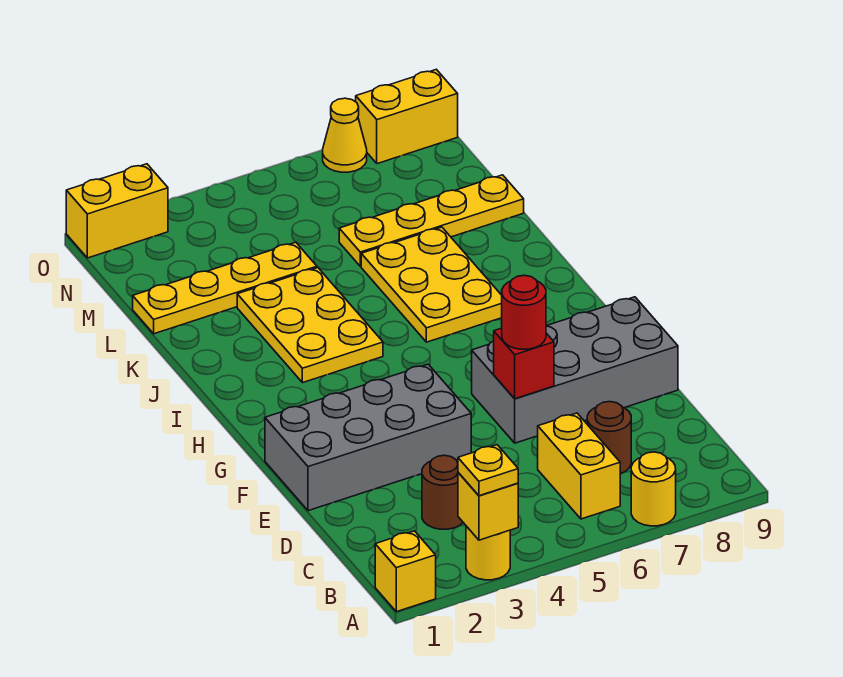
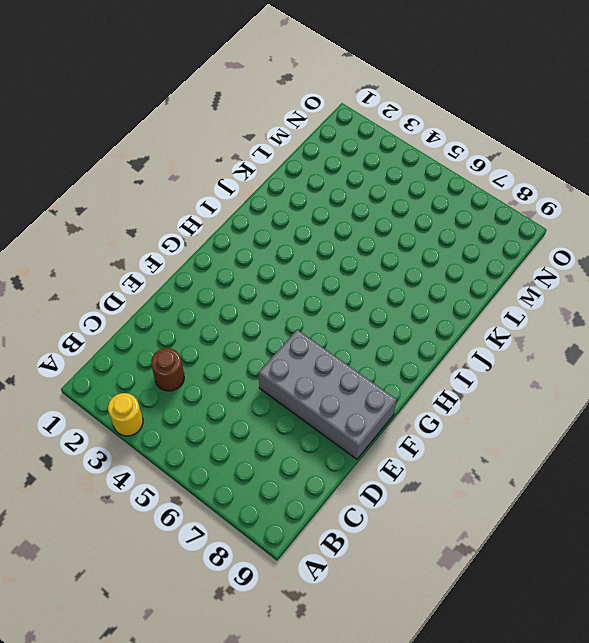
none -> yellow 1x1 brick [375,531,436,612]
none -> yellow 1x1 round brick [631,452,676,526]
none -> yellow 1x2 brick [538,413,620,519]

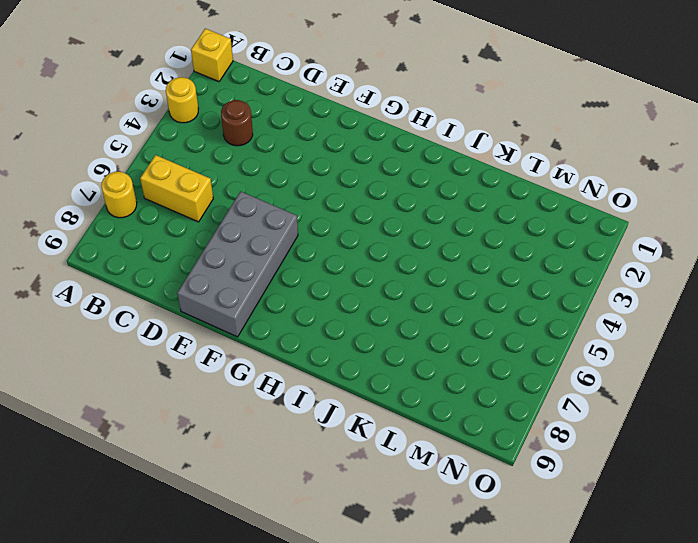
none -> brown 1x1 round brick [587,402,631,474]
none -> grey 2x4 brick [265,364,471,511]
none -> yellow 2x3 plate [237,268,383,383]

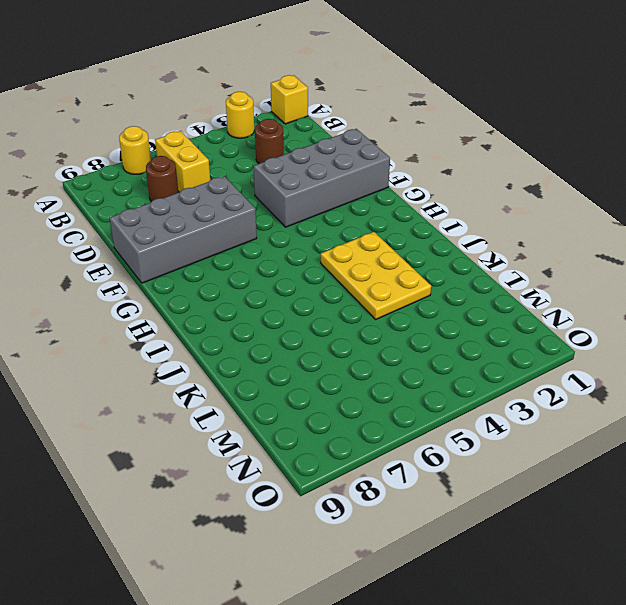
none -> yellow 2x3 plate [361,227,502,342]
none -> yellow 1x4 plate [133,242,317,334]
none -> yellow 1x4 plate [339,175,524,266]

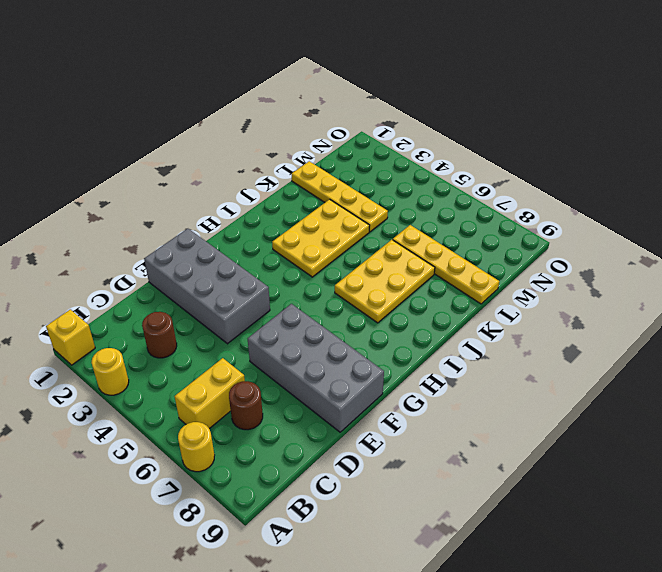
none -> yellow 1x2 brick [66,164,168,258]
none -> yellow 1x1 cone [323,98,367,172]
none -> yellow 1x2 brick [356,69,458,164]

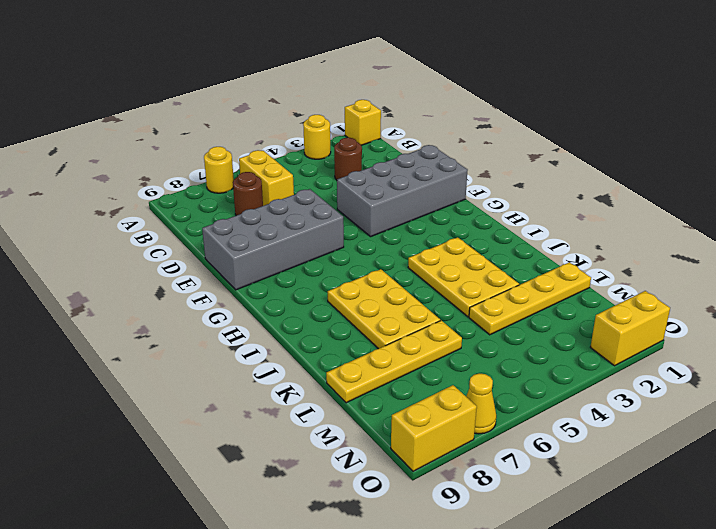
none -> yellow 1x1 brick [458,472,518,540]
none -> red 1x1 brick [494,328,554,399]
none -> yellow 1x1 plate [458,445,518,496]

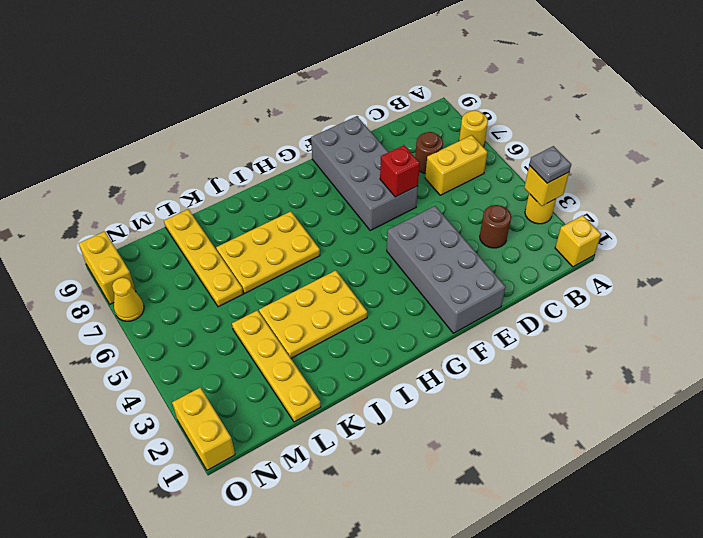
grey 1x1 plate [529,146,571,183] -> yellow 1x1 plate [458,445,518,496]
none -> red 1x1 round brick [502,275,546,349]

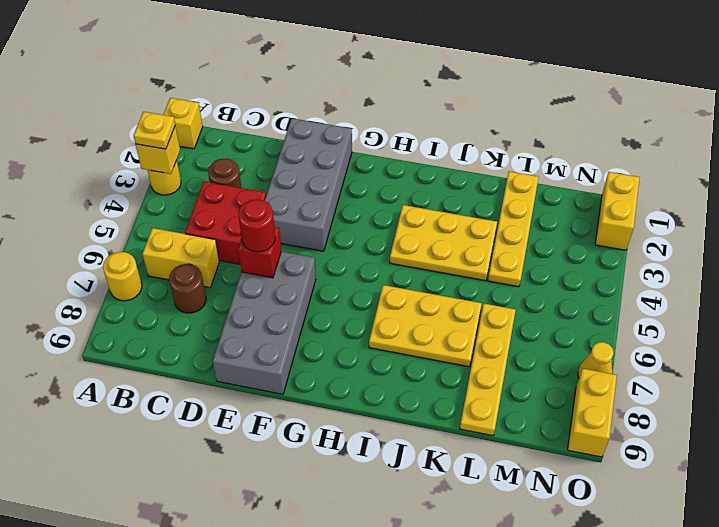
red 2x2 brick [185,181,266,264] -> none

